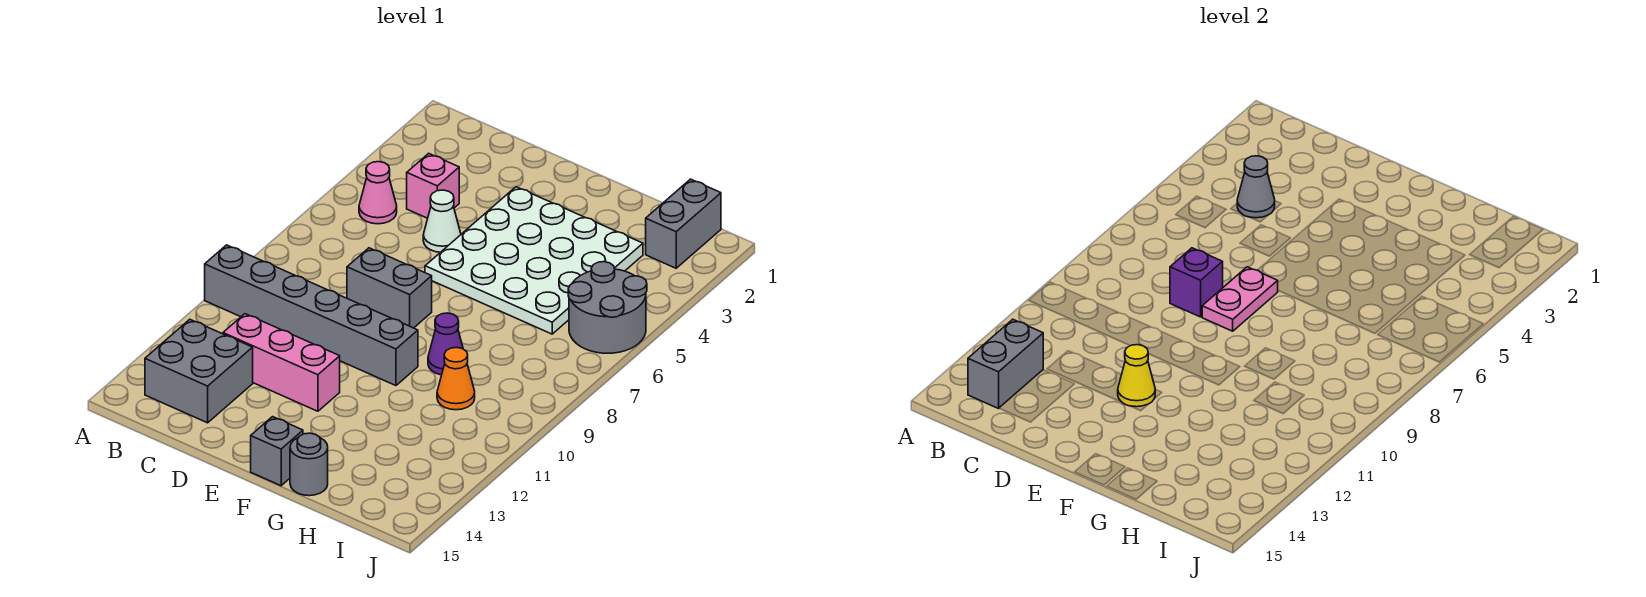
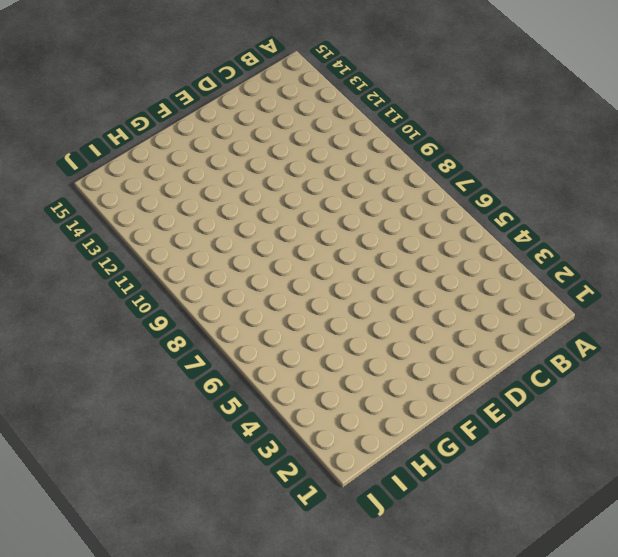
none -> grey 1x6 brick [205,245,418,386]
none -> pink 1x1 cone [359,162,397,224]
none -> grey 2x2 brick [145,319,253,423]

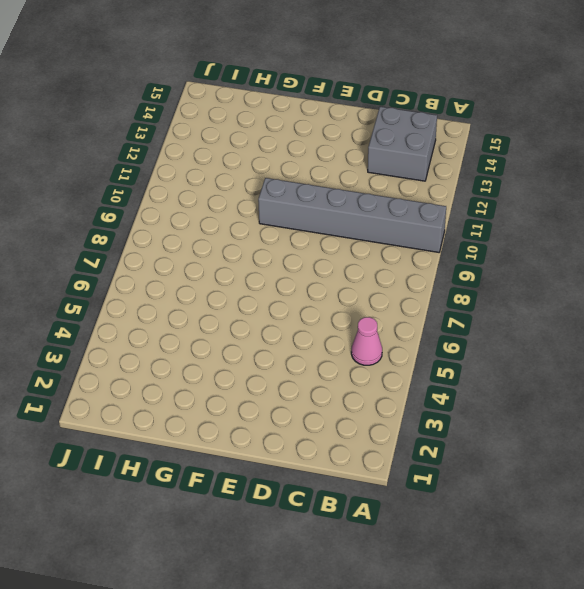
none -> pink 1x1 brick [407,153,459,218]
none -> pink 1x3 brick [223,314,340,411]
none -> white 1x1 cone [423,190,461,252]

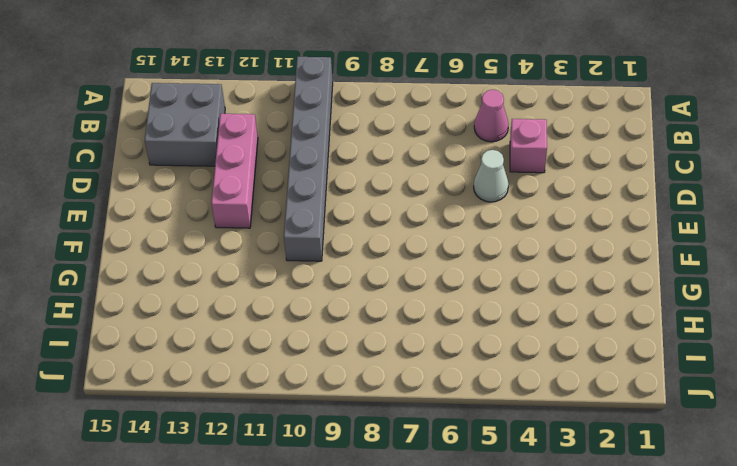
none -> grey 1x2 brick [347,248,432,328]
none -> white 4x4 plate [425,187,643,334]
none -> grey 1x1 brick [251,417,303,486]

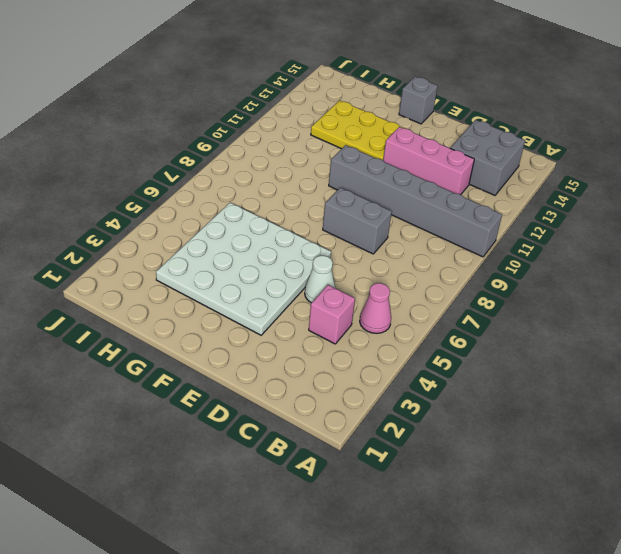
yellow 2x3 plate [311,100,405,160] -> none
none -> purple 1x1 cone [428,313,463,375]
none -> grey 1x1 round brick [290,433,328,496]
none -> orange 1x1 cone [437,348,475,410]

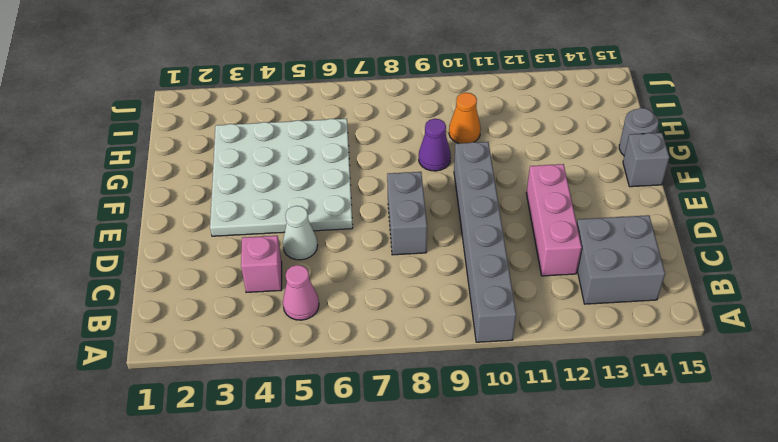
none -> grey 1x2 brick [646,179,721,268]
none -> grey 2x2 round brick [568,262,647,353]
none -> grey 1x2 brick [968,319,1043,409]

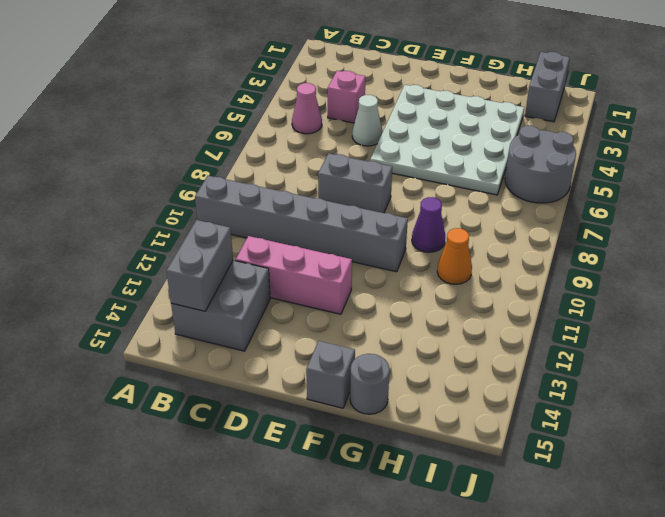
none -> grey 1x1 cone [1237,156,1275,218]
none -> purple 1x1 brick [1170,248,1223,317]
none -> pink 1x2 plate [1202,267,1278,331]

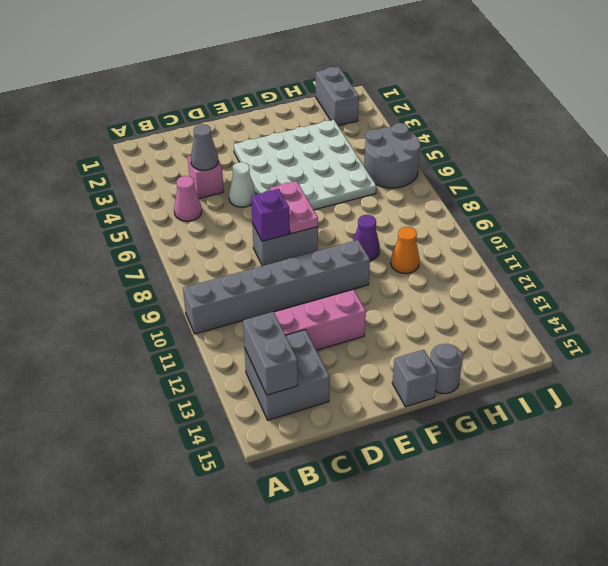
none -> yellow 1x1 cone [1118,345,1155,407]

